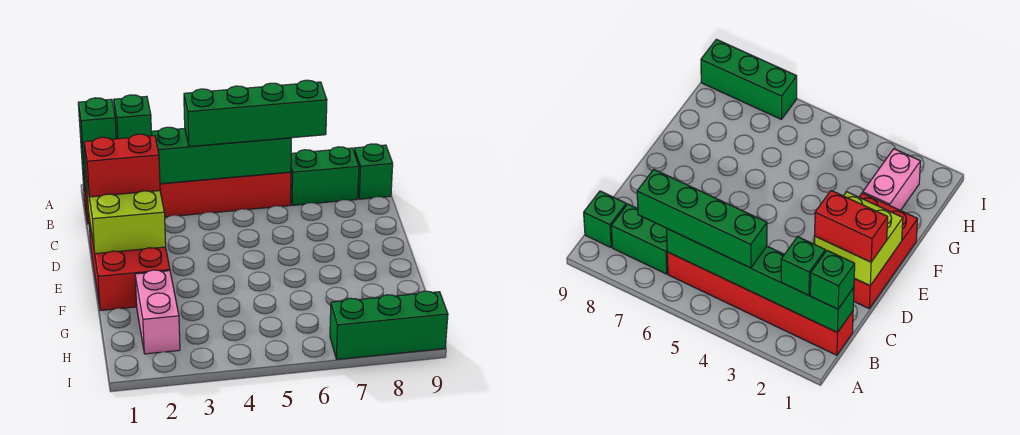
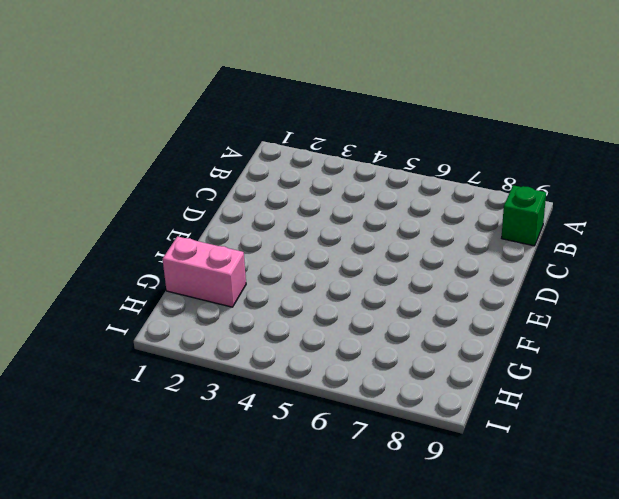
pink 1x2 brick [163,236,246,307] -> pink 1x2 brick turned to [135,270,180,354]
none -> red 1x6 brick [83,172,291,224]
none -> green 1x2 brick [291,147,359,205]
none -> red 2x3 brick [89,218,170,311]

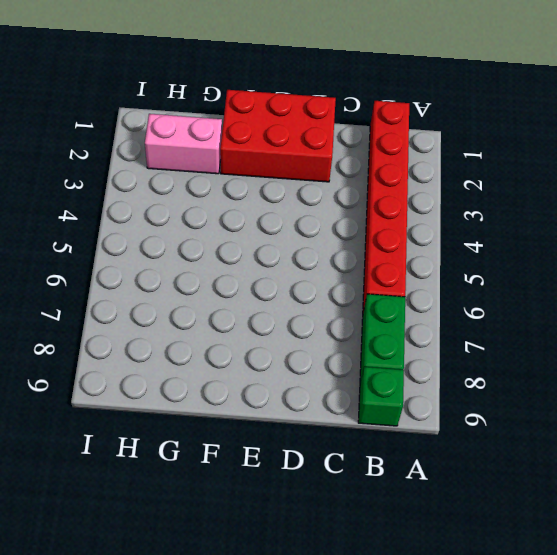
none -> green 1x3 brick [330,291,448,359]
none -> green 1x6 brick [81,127,291,190]
none -> lime 2x2 brick [87,185,166,254]

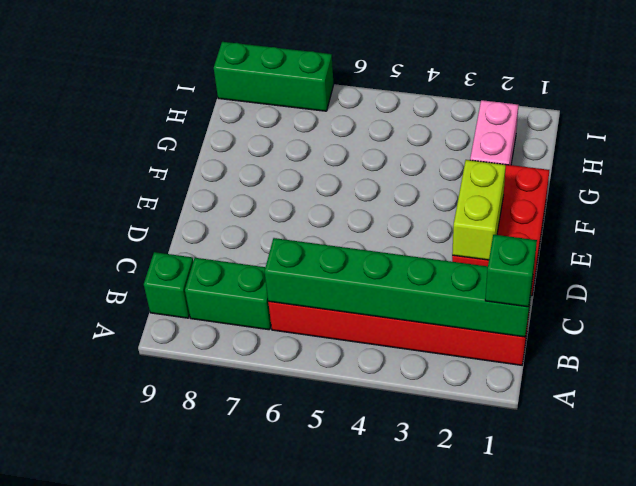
lime 1x2 brick [452,160,506,260] -> lime 2x2 brick [87,185,166,254]
none -> green 1x1 brick [114,95,152,139]
none -> green 1x4 brick [184,80,327,147]
none -> red 1x2 brick [84,134,160,197]

